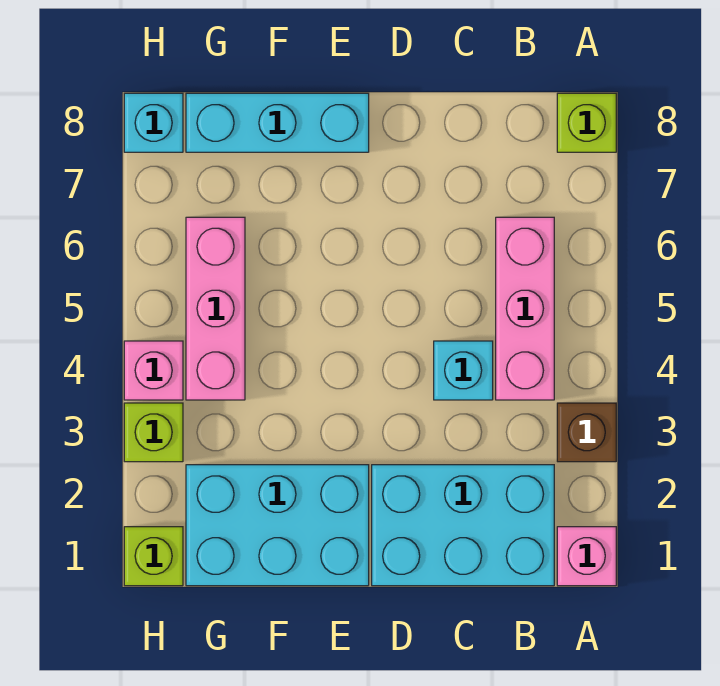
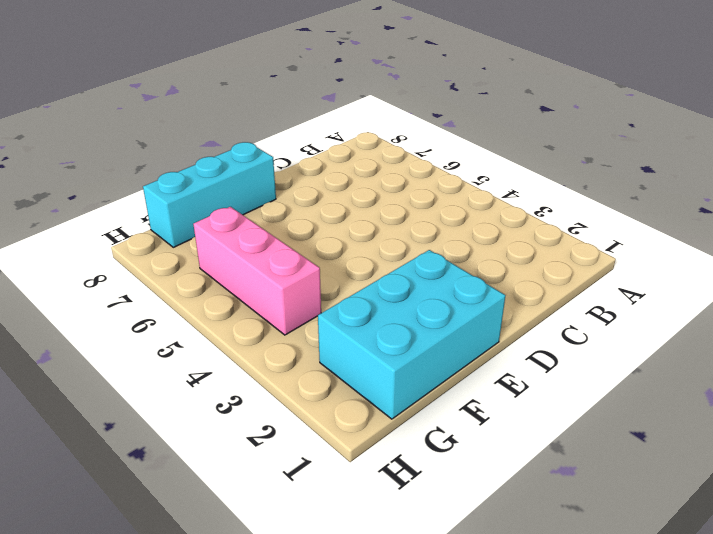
none -> pink 1x1 brick [557,527,616,586]
none -> brown 1x1 brick [557,403,616,462]
none -> lime 1x1 brick [557,93,616,152]

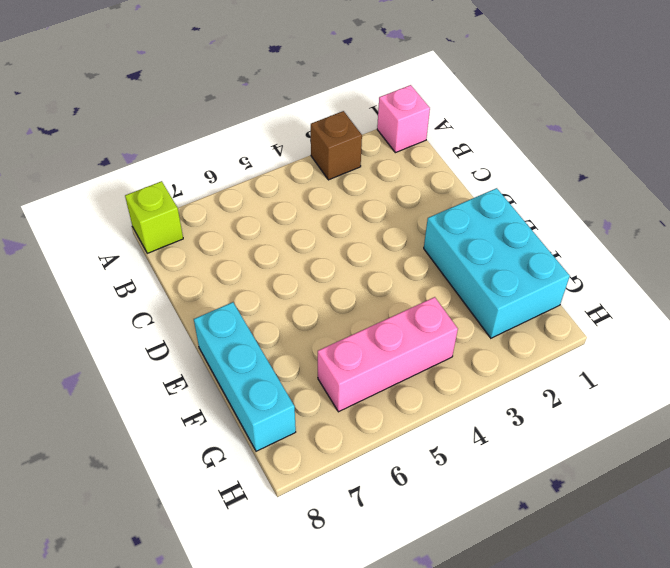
none -> cyan 2x3 brick [372,465,554,586]
none -> pink 1x3 brick [496,217,554,400]
none -> cyan 1x1 brick [434,341,493,400]

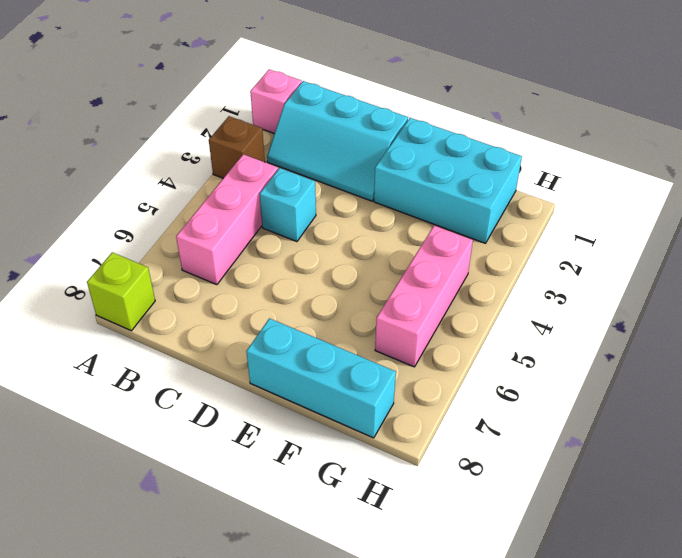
cyan 2x3 slope [267,81,408,201] -> cyan 2x3 brick [372,465,554,586]
none -> lime 1x1 brick [124,527,183,586]
none -> lime 1x1 brick [124,403,183,462]
none -> pink 1x1 brick [124,341,183,400]

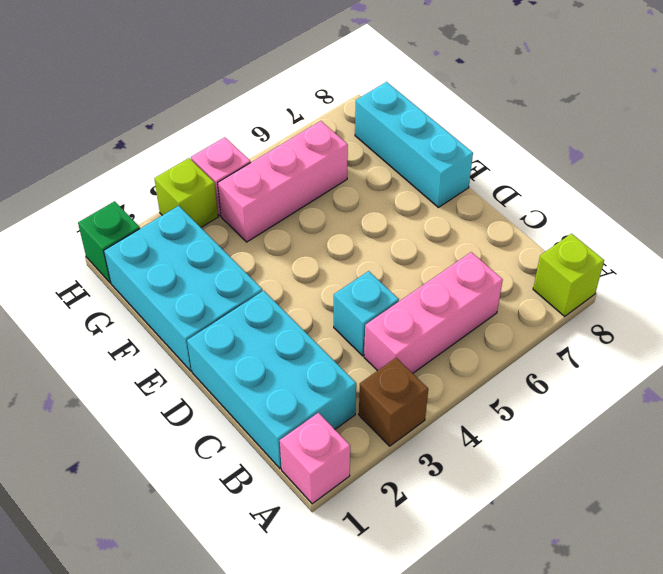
green 1x1 brick [78,201,140,283] -> lime 1x1 brick [124,527,183,586]
none -> cyan 1x1 brick [124,93,183,152]

